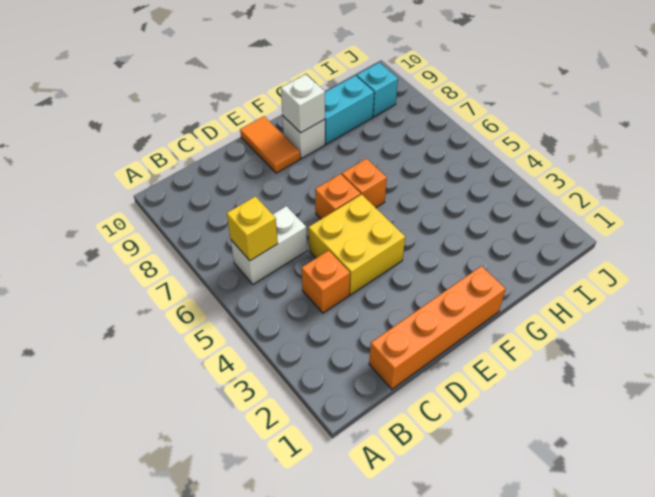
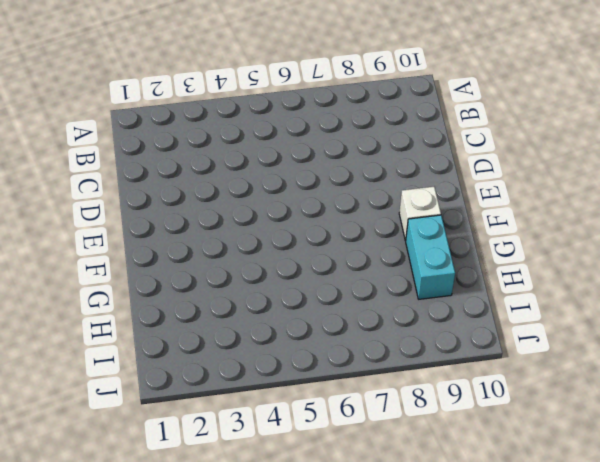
none -> white 1x2 brick [231,206,307,284]
none -> orange 1x4 brick [369,266,506,389]
none -> orange 1x1 brick [302,250,350,313]

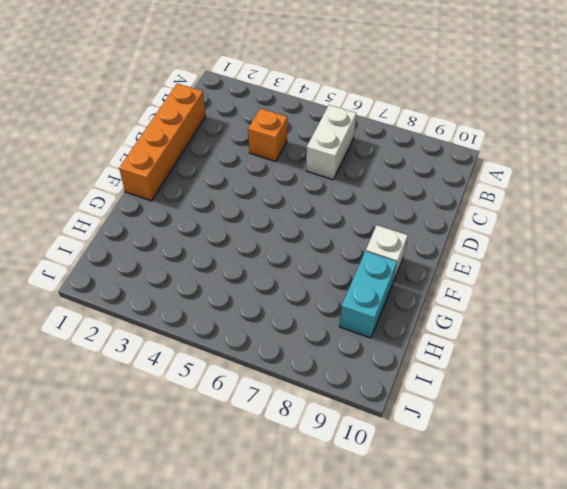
none -> yellow 2x2 brick [309,194,405,295]
none -> orange 1x1 brick [315,174,361,219]
none -> orange 1x2 tile [240,116,300,173]

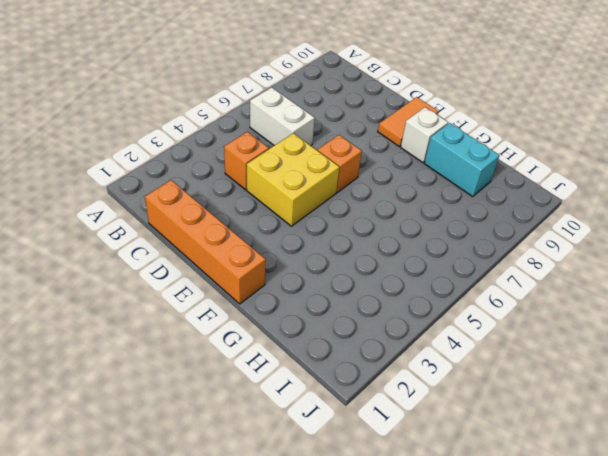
none -> orange 1x1 brick [342,158,387,208]
none -> cyan 1x1 brick [357,63,398,117]
none -> yellow 1x1 brick [227,196,278,261]

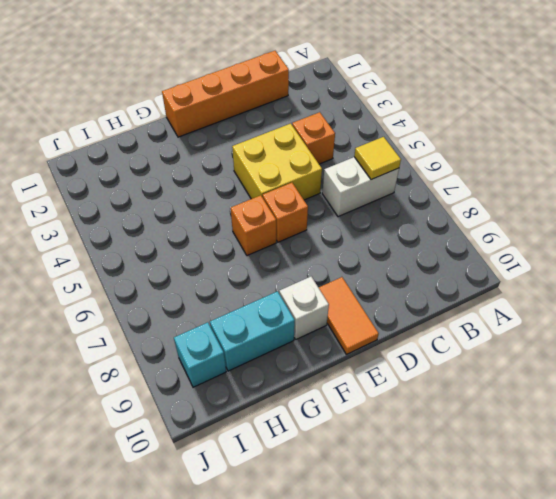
yellow 1x1 tile [354,137,401,180] -> yellow 1x1 brick [227,196,278,261]
none -> white 1x1 brick [281,74,325,133]

